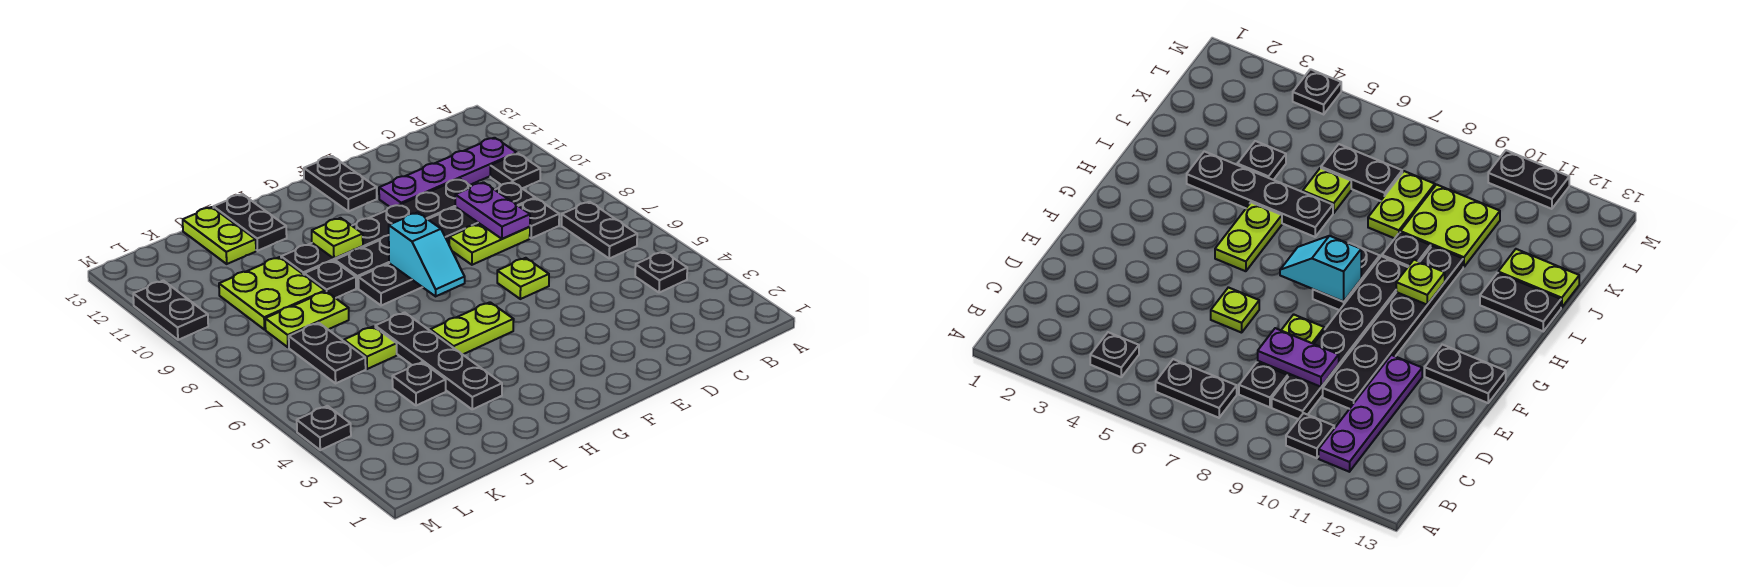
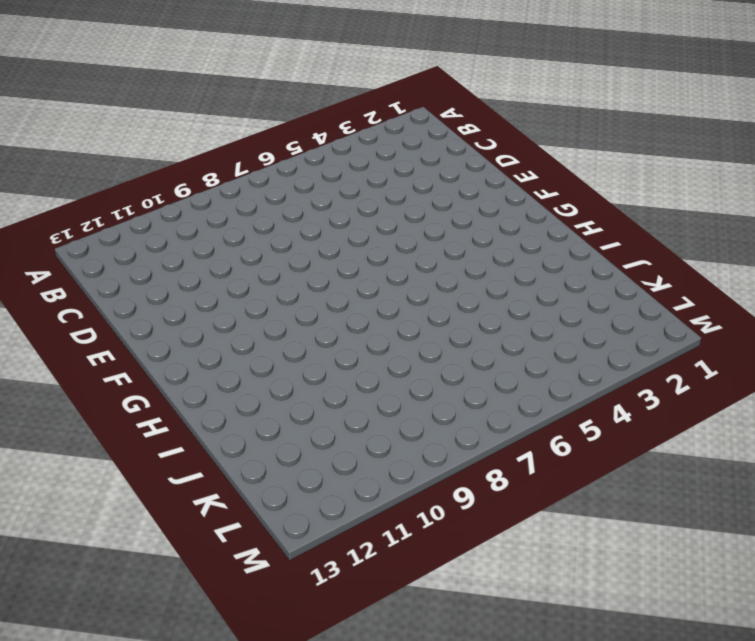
none -> black 1x1 plate [635,252,687,293]
none -> black 1x2 plate [562,202,637,258]
none -> black 1x1 plate [490,153,540,188]

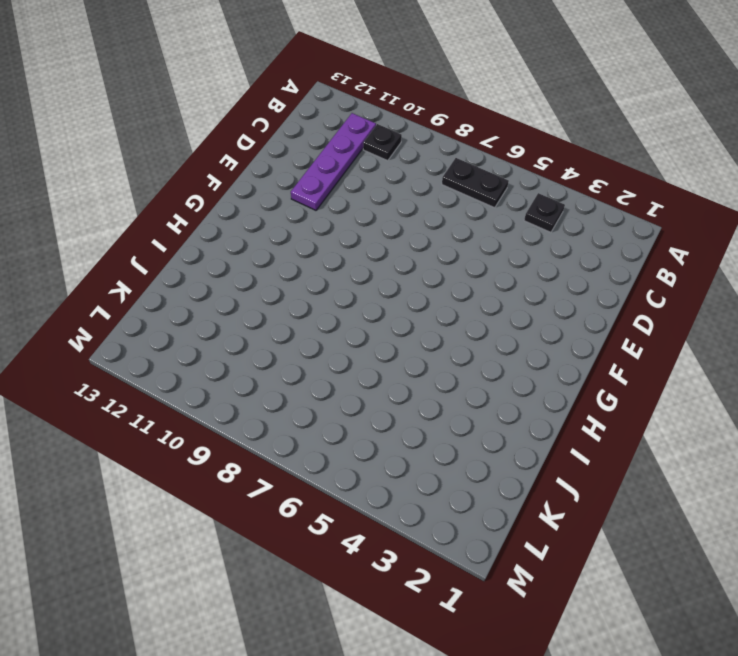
none -> black 1x1 plate [519,198,559,238]
none -> black 1x6 plate [335,182,535,288]
none -> lime 1x2 plate [449,224,530,265]

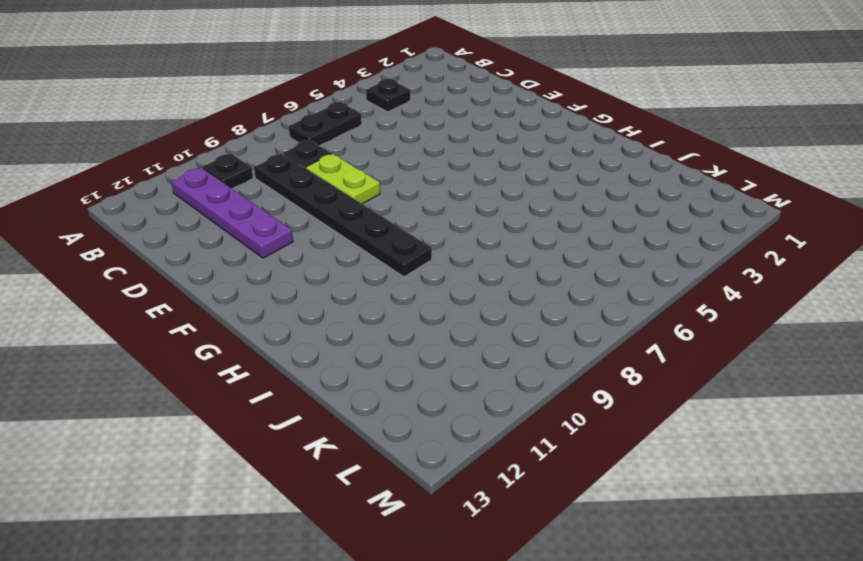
none -> black 1x6 plate [281,179,471,275]
none -> lime 1x1 plate [497,258,549,299]
none -> black 1x2 plate [304,156,377,211]

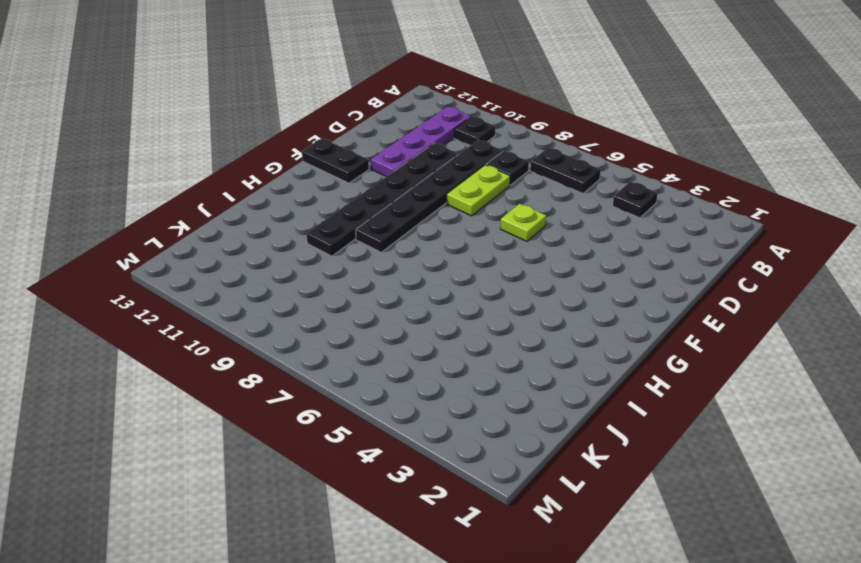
none -> lime 1x2 plate [430,302,514,354]
none -> black 1x2 plate [358,263,422,306]
none -> black 1x4 plate [375,312,502,409]

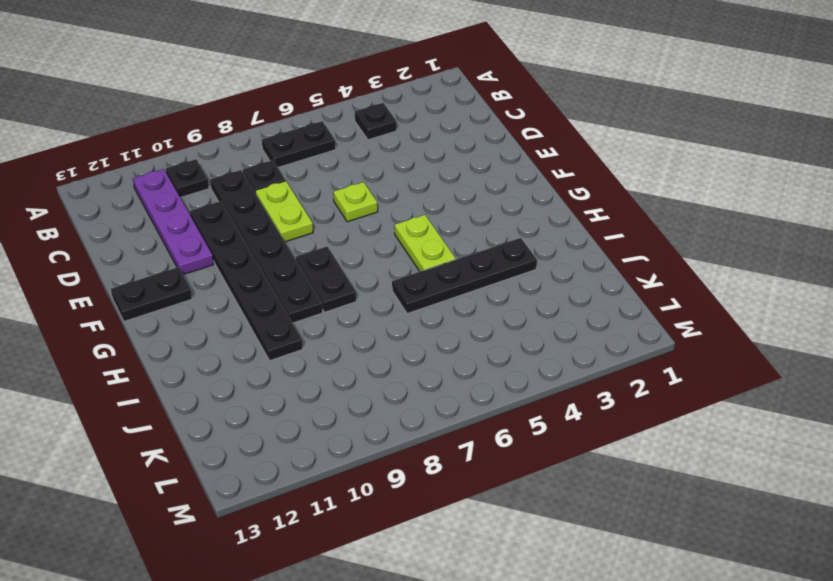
none -> black 1x1 plate [304,261,356,298]
none -> black 1x2 plate [213,194,287,251]
none -> black 1x1 plate [392,362,446,406]

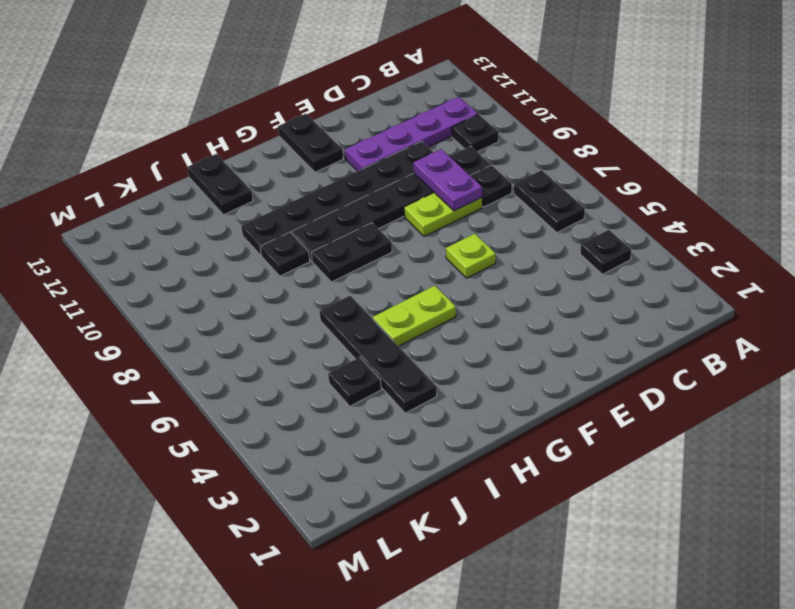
none -> lime 1x1 plate [344,326,397,369]
none -> lime 1x2 plate [265,291,349,347]
none -> lime 2x2 plate [219,257,325,330]

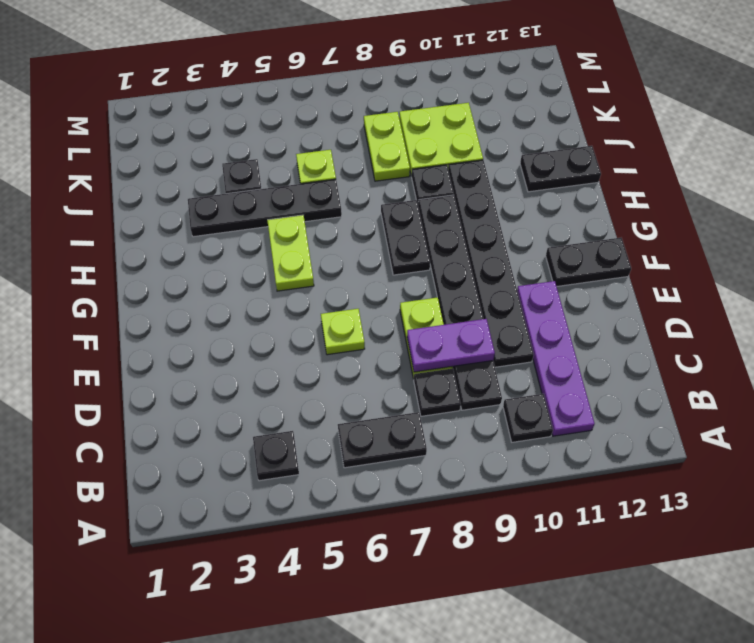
none -> lime 1x2 plate [183,207,256,264]
none -> black 1x2 plate [289,323,366,383]
none -> black 1x1 plate [297,406,351,450]

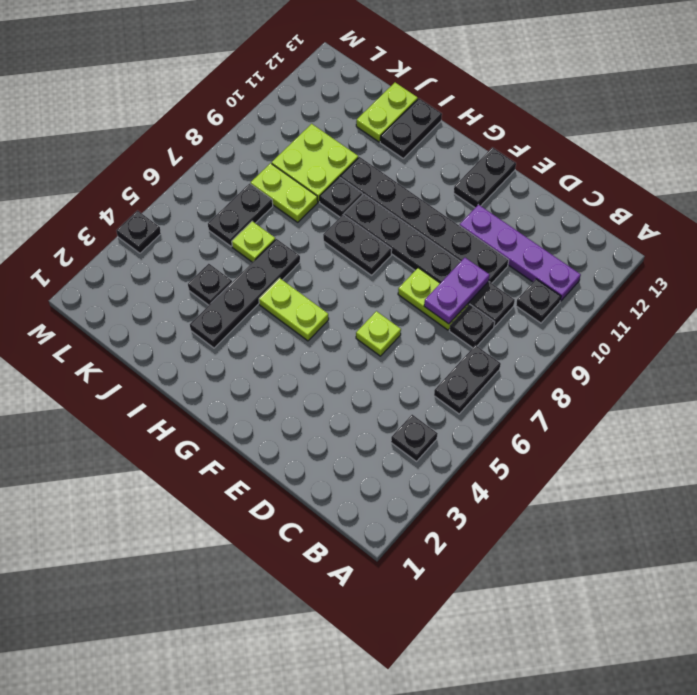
none -> black 1x2 plate [133,280,208,340]
none -> cyan 1x2 slope [389,212,465,296]
none -> lime 1x1 plate [312,218,363,259]

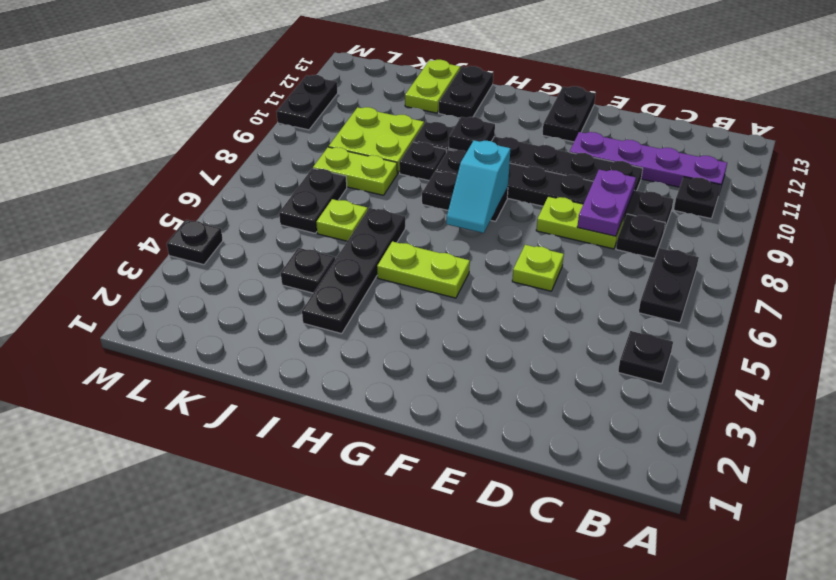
black 1x1 plate [449,117,495,152] -> lime 1x1 plate [312,218,363,259]

